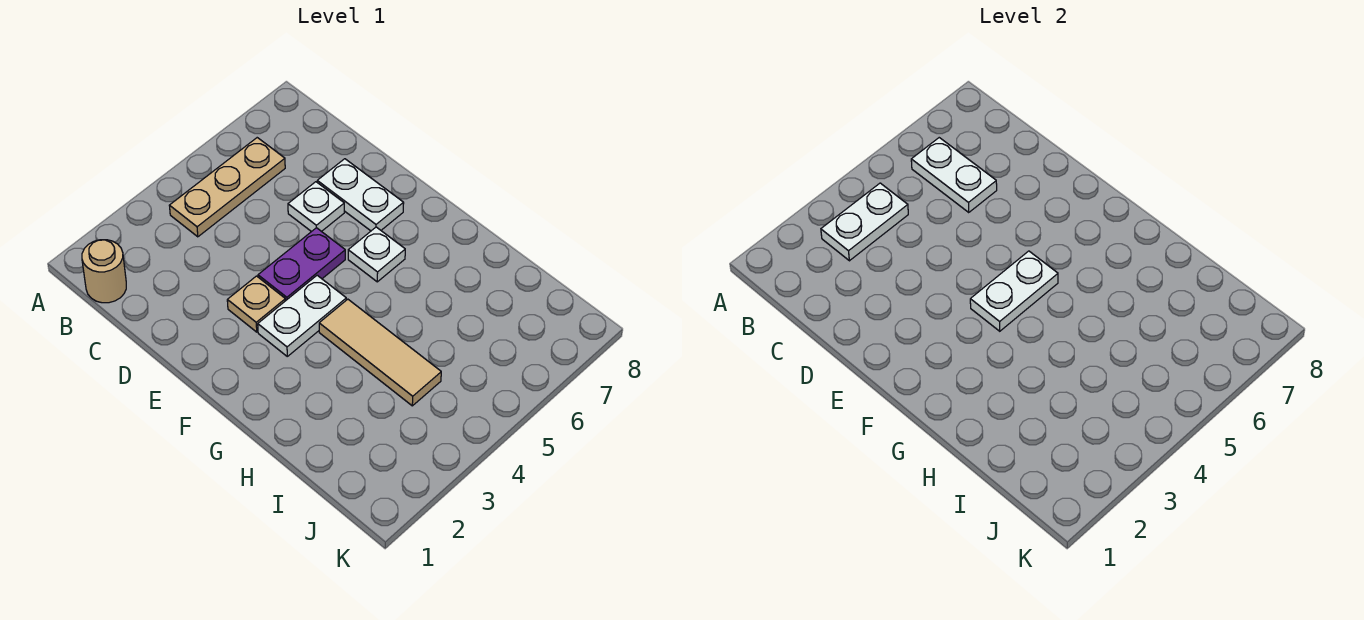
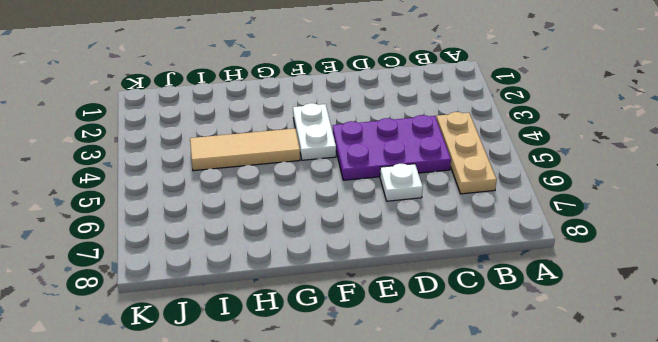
purple 2x3 plate [333,115,451,180] -> purple 1x2 plate [258,228,345,301]
none -> tan 1x1 round brick [82,240,126,303]
none -> white 1x2 plate [317,159,404,231]
none -> tan 1x1 plate [227,276,285,332]

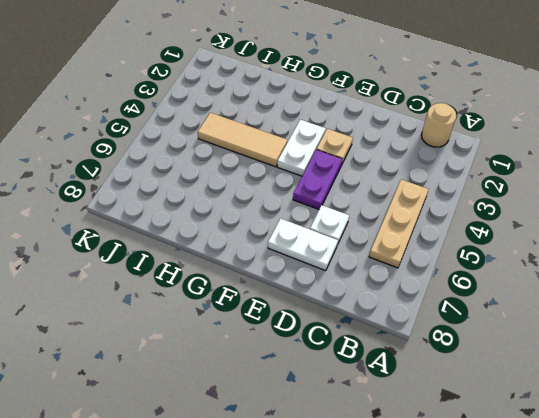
none -> white 1x1 plate [348,227,405,282]
none -> white 1x2 plate [821,183,908,261]
none -> white 1x2 plate [911,138,997,212]

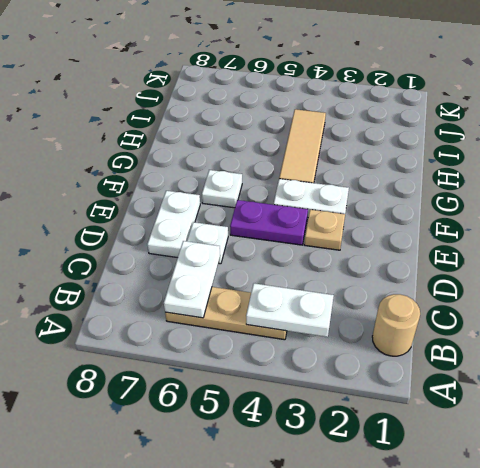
none -> white 1x2 plate [970,251,1058,331]

